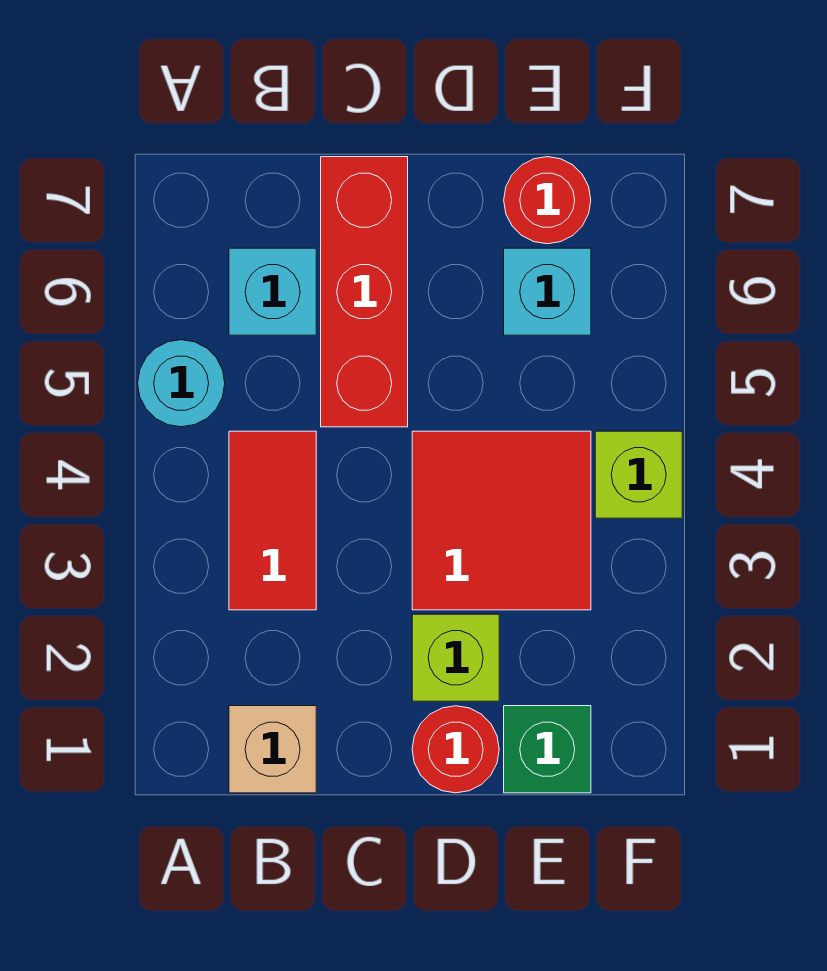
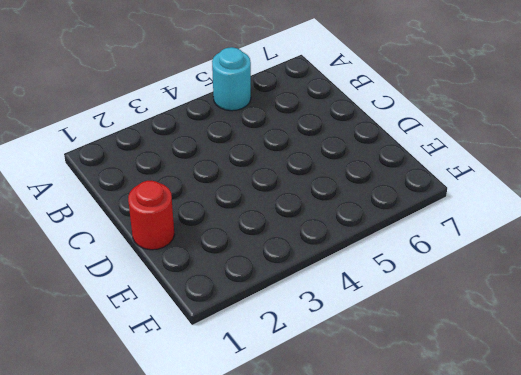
none -> tan 1x1 brick [229,706,316,793]
none -> red 1x2 tile [229,431,316,610]
none -> cyan 1x1 brick [229,248,316,335]

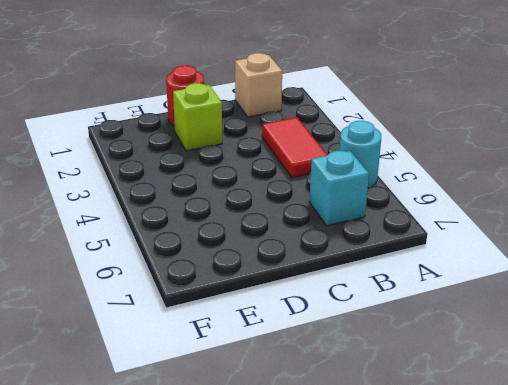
none -> red 1x3 brick [321,157,408,427]
none -> red 2x2 tile [412,431,591,610]
none -> green 1x1 brick [504,706,591,793]

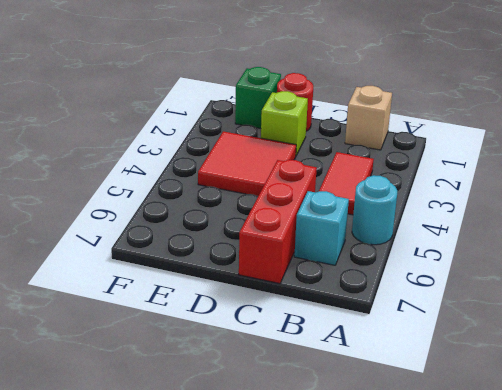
none -> cyan 1x1 brick [504,248,591,335]
none -> red 1x1 round brick [504,157,591,244]
none -> lime 1x1 brick [595,431,682,518]

